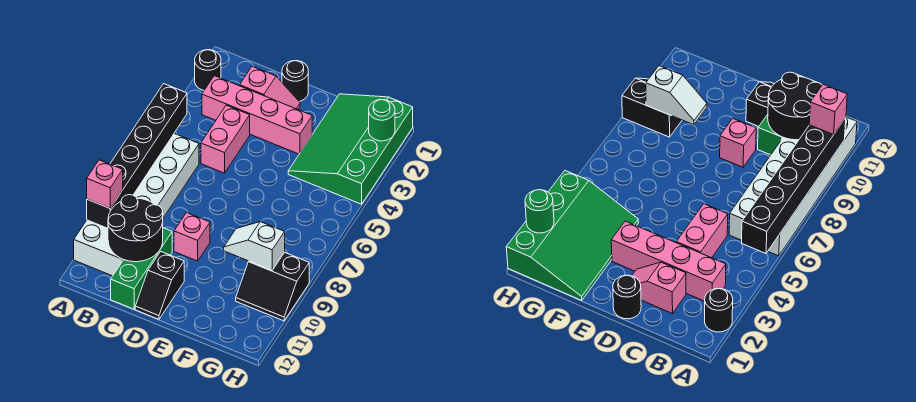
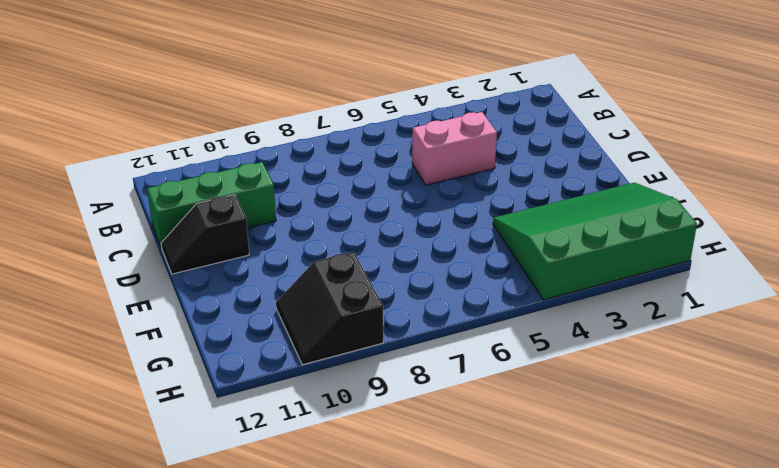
none -> black 1x1 round brick [195,50,221,90]
none -> white 2x6 brick [74,134,199,276]
none -> pink 1x4 brick [202,76,312,154]

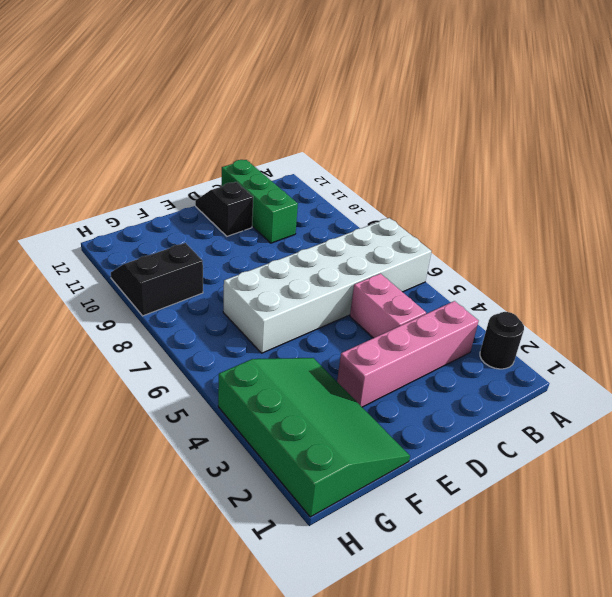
white 2x6 brick [223,218,431,353] -> white 2x6 brick turned to [74,134,199,276]
none -> pink 1x2 slope [240,66,300,109]
none -> black 1x1 round brick [282,61,308,101]
none -> pink 1x1 brick [174,213,210,261]

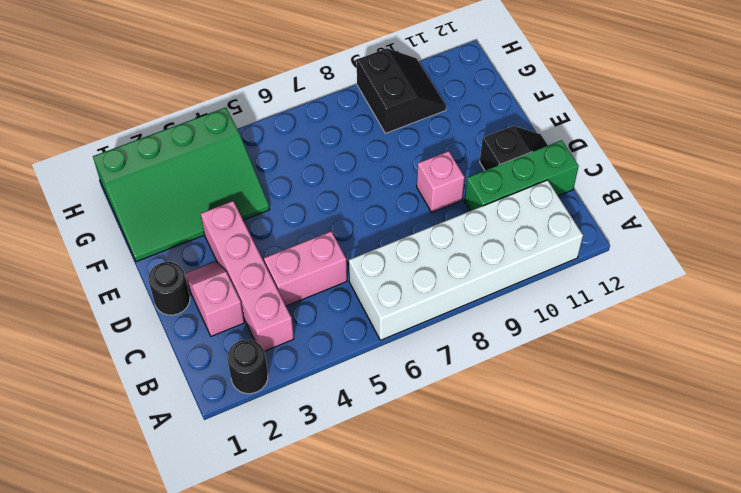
none -> black 1x6 brick [87,84,187,228]
none -> black 2x2 round brick [108,195,163,262]
none -> white 1x2 slope [224,222,285,270]

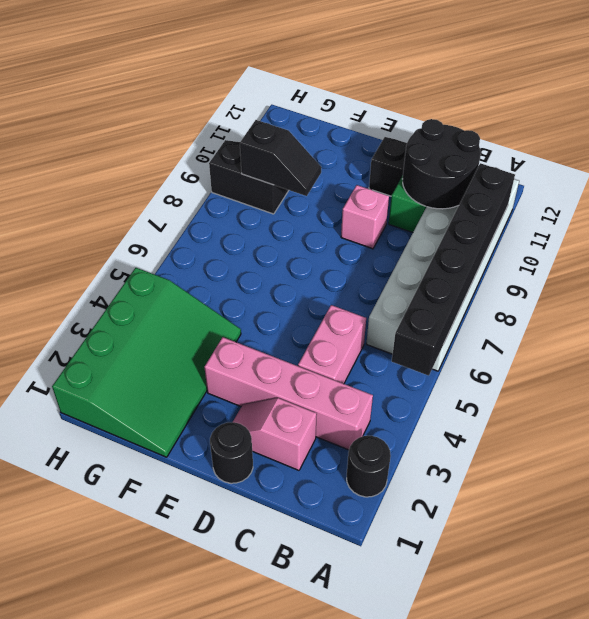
black 1x2 slope [240,120,321,196] -> white 1x2 slope [224,222,285,270]
none -> green 1x1 round brick [369,100,395,141]
none -> pink 1x1 brick [87,160,123,208]

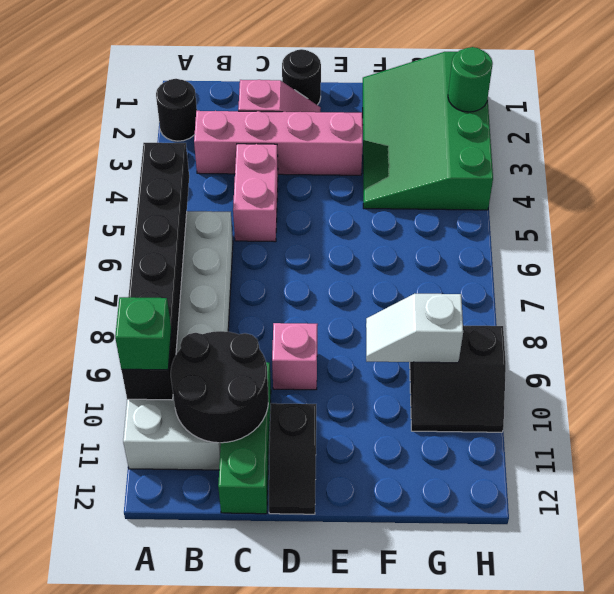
green 1x1 brick [115,297,171,370] -> pink 1x1 brick [87,160,123,208]

